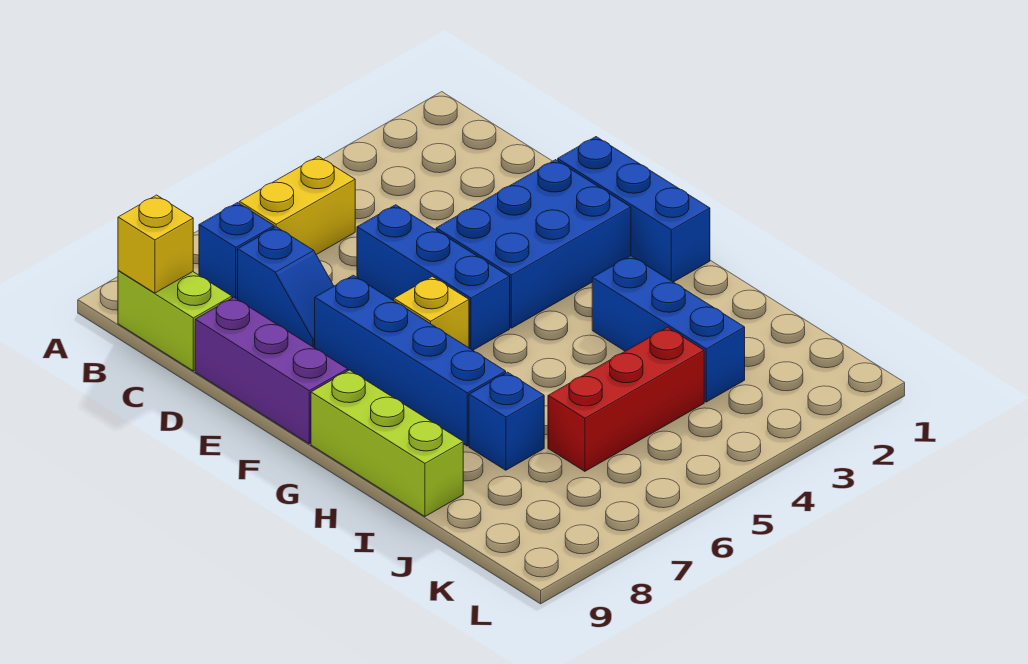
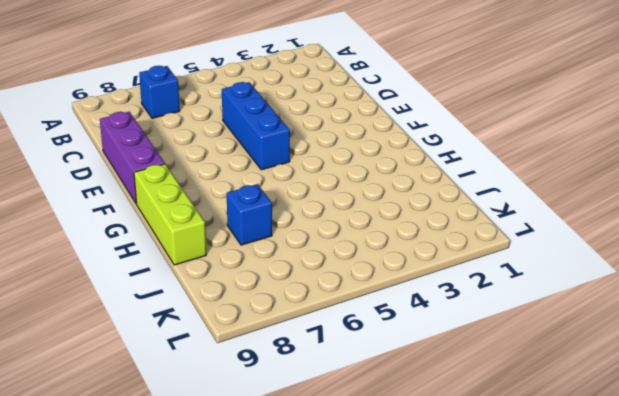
none -> yellow 1x2 brick [239,156,355,255]
none -> lime 1x2 brick [118,271,232,371]
none -> blue 1x2 slope [238,227,334,348]

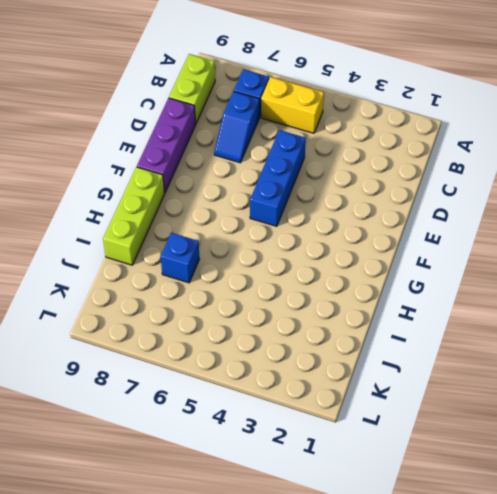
none -> blue 1x3 brick [558,137,710,282]
none -> blue 2x3 brick [436,160,631,328]
none -> blue 1x4 brick [315,275,506,446]

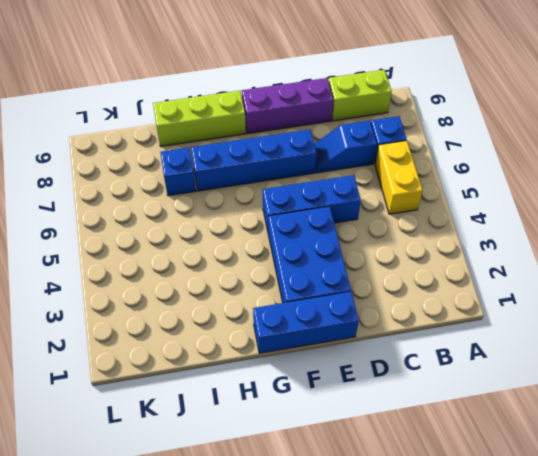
none -> yellow 1x1 brick [394,276,469,348]
none -> blue 1x3 brick [592,256,745,402]
none -> red 1x3 brick [548,327,704,471]

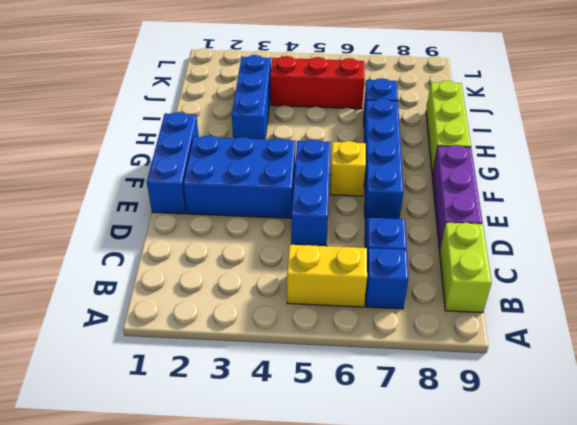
none -> yellow 1x1 brick [118,195,193,293]

